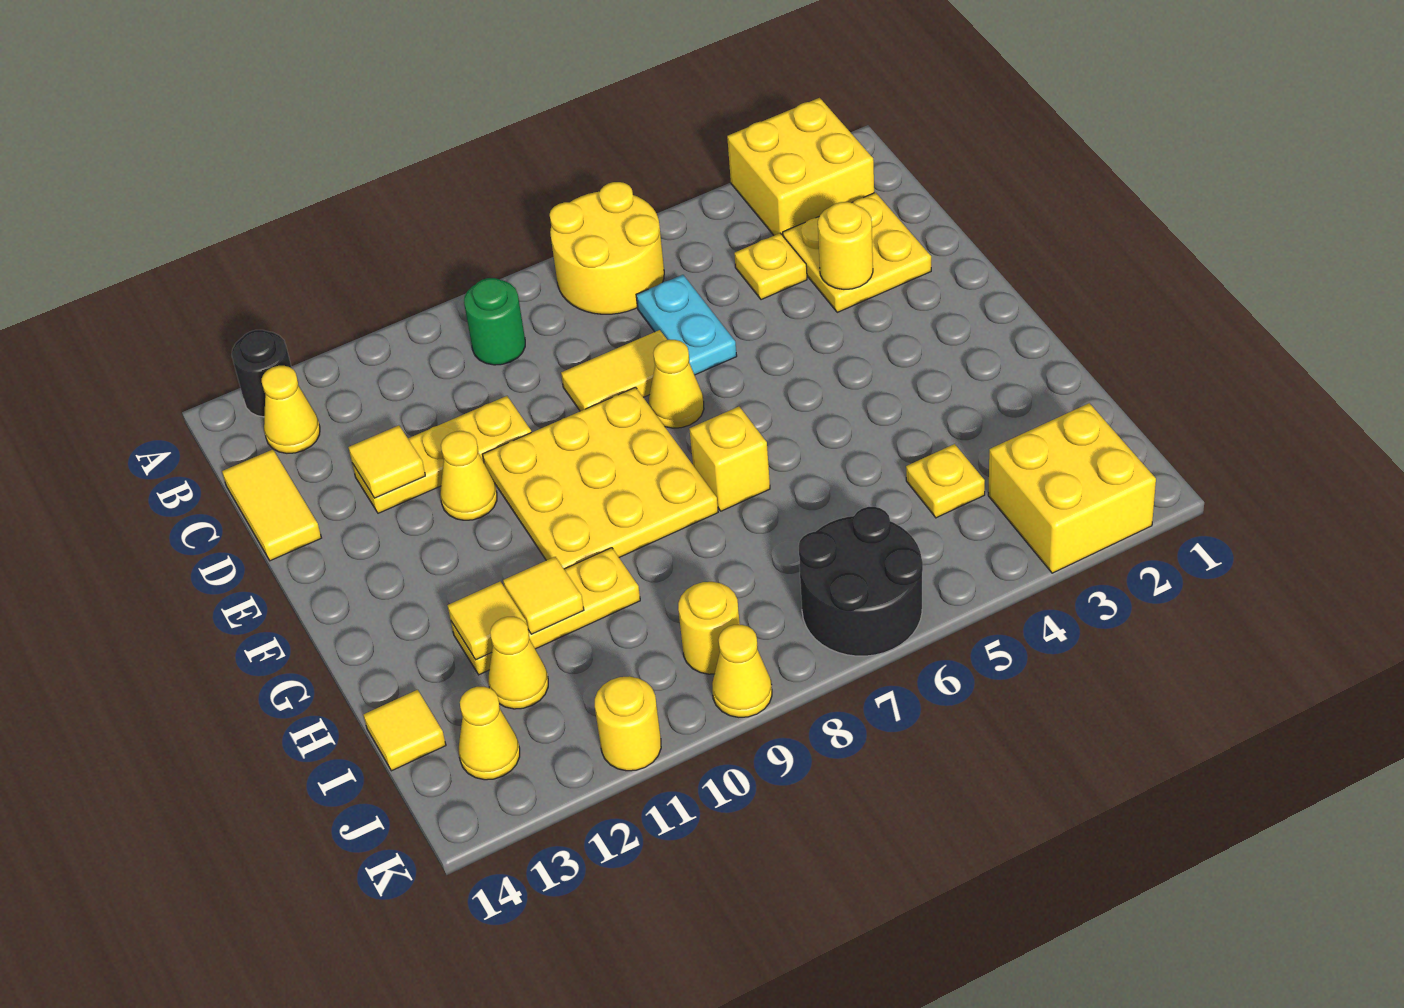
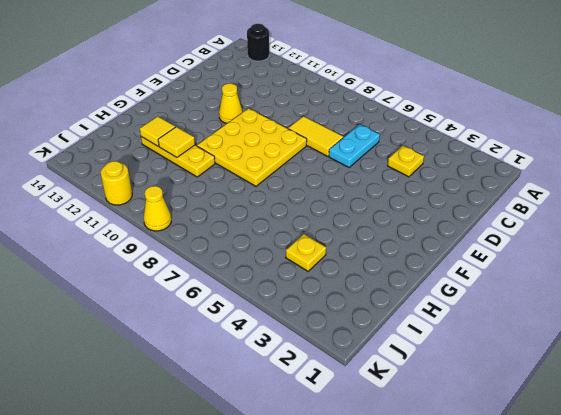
none -> yellow 2x2 brick [727,98,874,236]
none -> yellow 2x2 round brick [550,182,664,314]
none -> green 1x1 round brick [464,278,525,365]

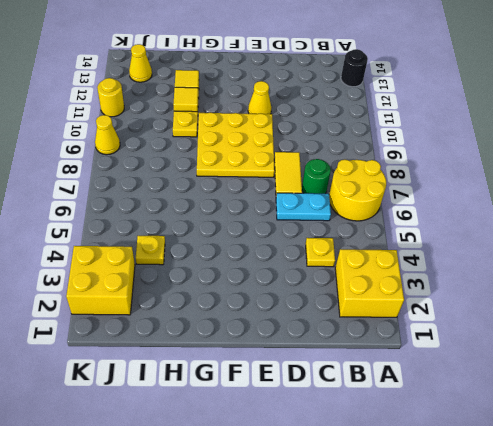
green 1x1 round brick [302,159,331,194] -> green 1x1 round brick moved to [464,278,525,365]
none -> yellow 1x1 cone [262,366,320,453]
none -> yellow 2x2 plate [783,193,931,312]
none -> yellow 1x2 tile [222,450,321,561]

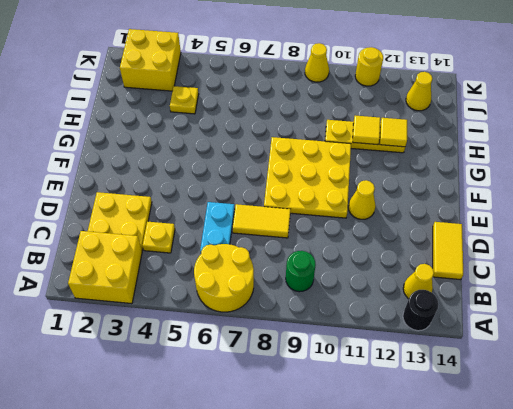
none -> yellow 1x3 plate [352,396,531,513]
none -> yellow 1x1 cone [649,340,704,428]
none -> yellow 1x1 brick [689,407,770,511]

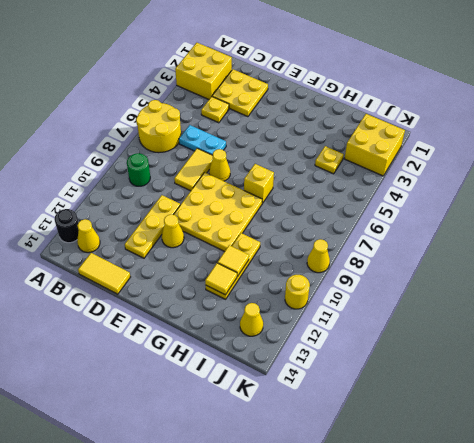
none -> yellow 1x1 cone [488,617,548,709]
none -> yellow 1x1 tile [364,690,446,771]
none -> black 2x2 round brick [799,507,923,656]

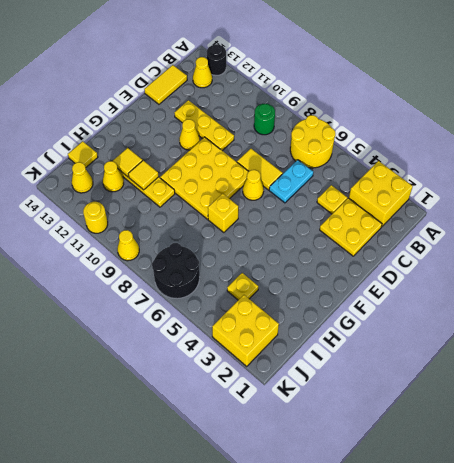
none -> yellow 1x1 round brick [678,582,740,674]
none -> yellow 1x1 round brick [818,202,873,289]
none -> yellow 1x1 tile [348,425,425,498]

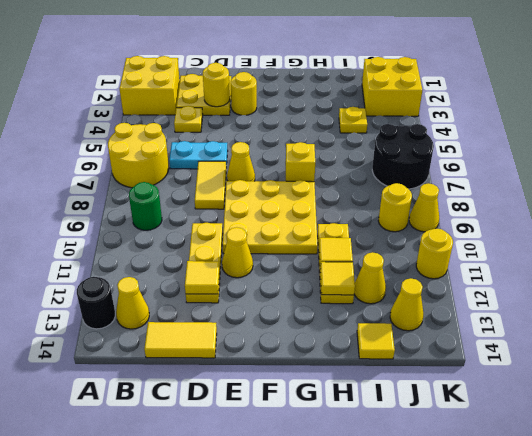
yellow 1x1 round brick [231,72,257,115] -> none

